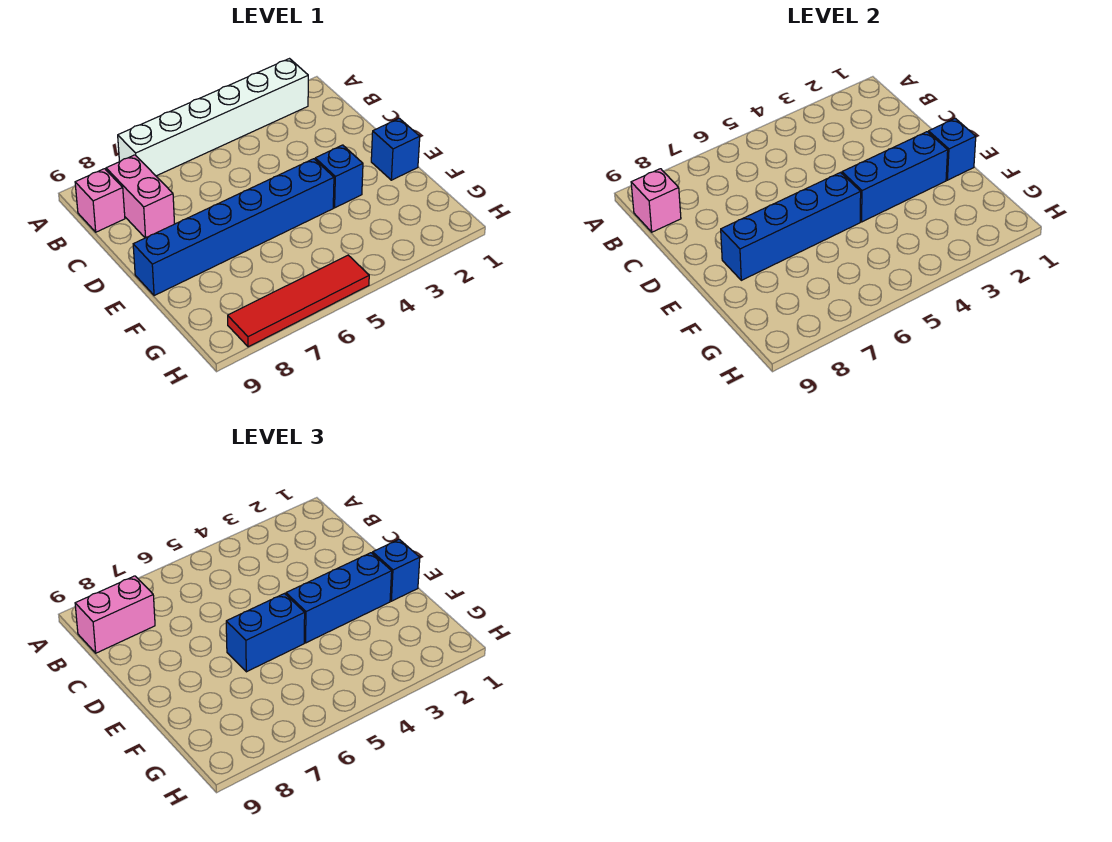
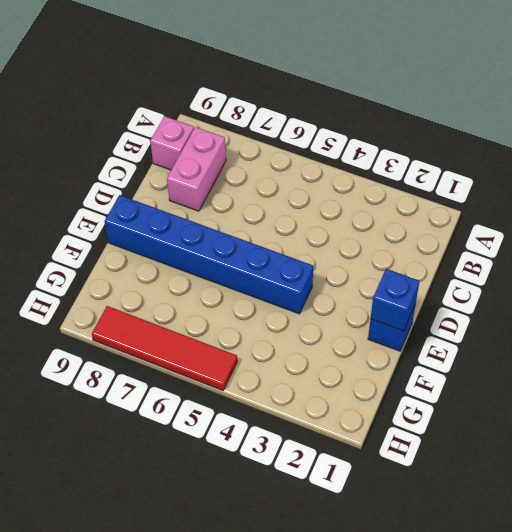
none -> white 1x6 brick [118,59,308,176]
none -> blue 1x1 brick [315,145,363,208]
none -> pink 1x1 brick [631,169,681,232]

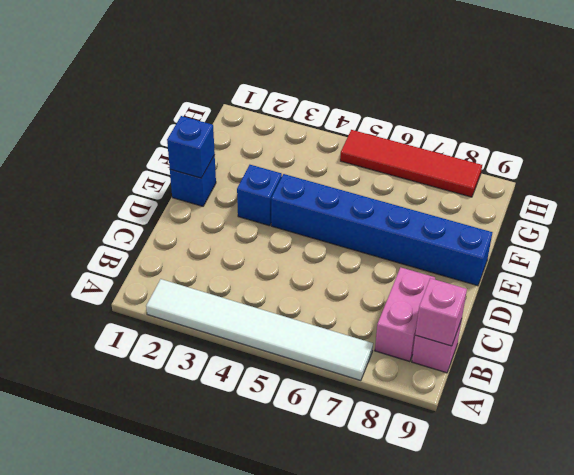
white 1x6 tile [146,279,373,381] -> white 1x6 brick [118,59,308,176]
none -> blue 1x3 brick [842,132,948,222]
none -> blue 1x4 brick [721,173,861,280]
none -> pink 1x2 brick [75,576,155,653]

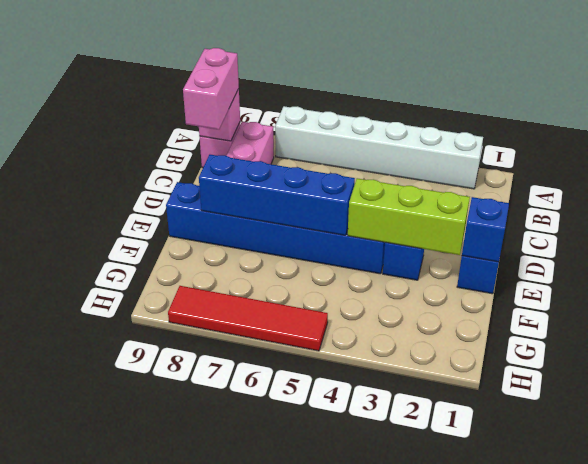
pink 1x2 brick [183,48,239,130] -> pink 1x2 brick turned to [75,576,155,653]
lime 1x3 brick [348,178,470,255] -> blue 1x3 brick [842,132,948,222]
none -> blue 1x1 brick [373,539,420,601]
none -> blue 1x3 brick [286,553,392,643]
none -> blue 1x2 brick [226,594,305,672]

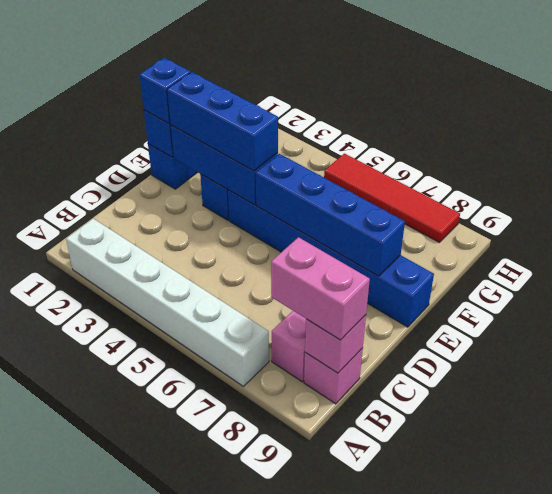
none -> blue 1x2 brick [226,594,305,672]

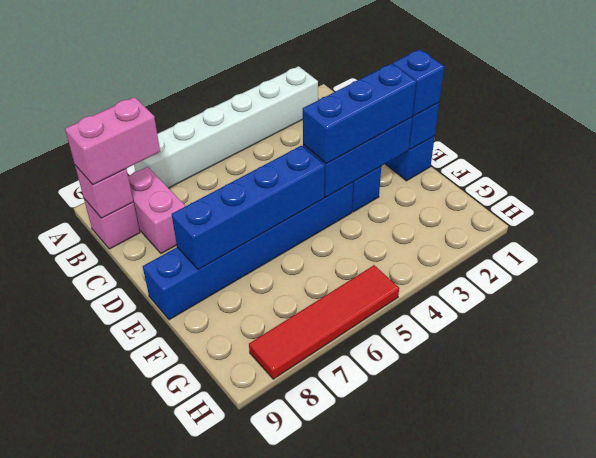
none -> blue 1x2 brick [226,594,305,672]

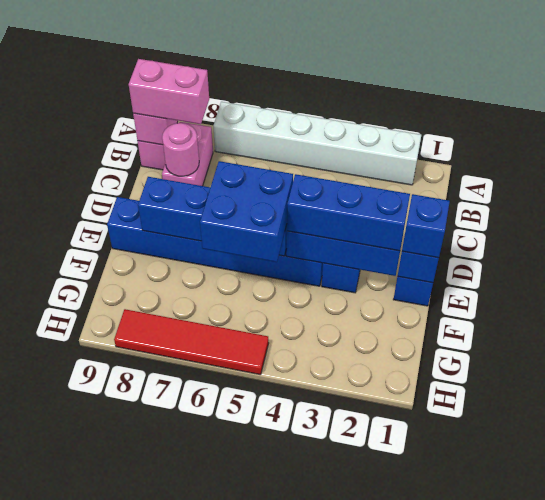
pink 1x1 round brick [162,123,199,176] -> none
blue 2x2 brick [200,161,293,262] -> blue 1x2 brick [226,594,305,672]

